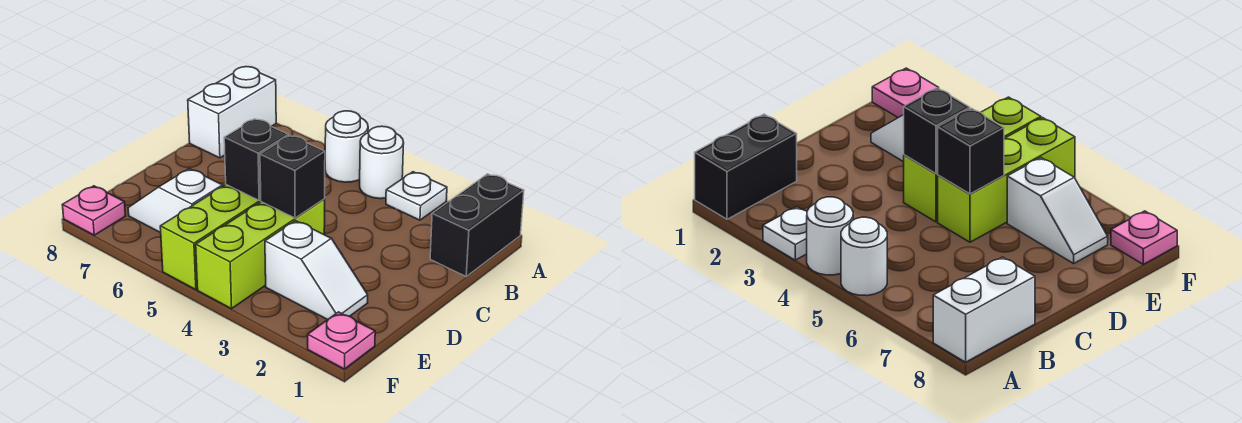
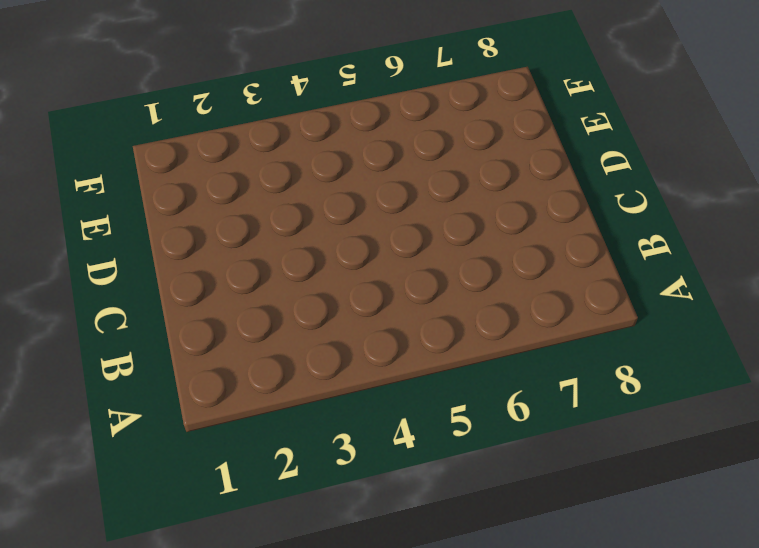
none -> black 1x2 brick [430,174,524,276]
none -> white 1x1 plate [386,172,447,220]
none -> white 1x1 round brick [360,126,404,199]

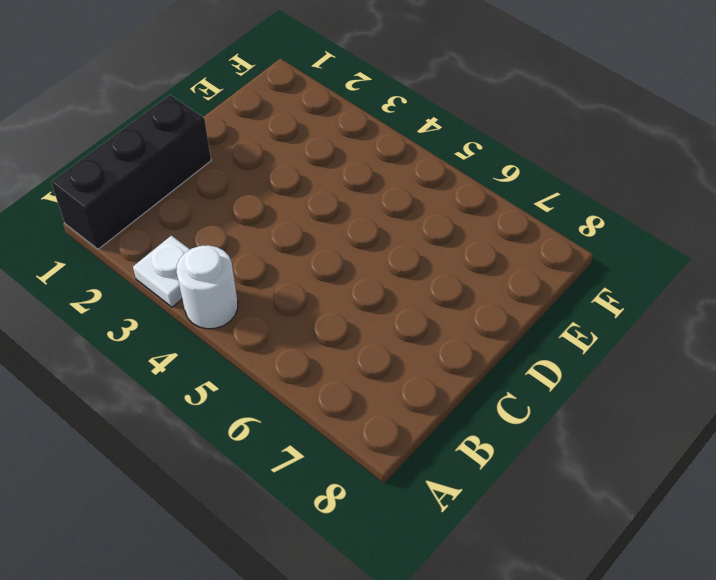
black 1x3 brick [51,95,211,249] -> black 1x2 brick [430,174,524,276]
none -> white 1x1 round brick [325,111,368,182]
none -> white 1x2 brick [188,67,276,158]
none -> lime 1x3 brick [196,199,325,309]

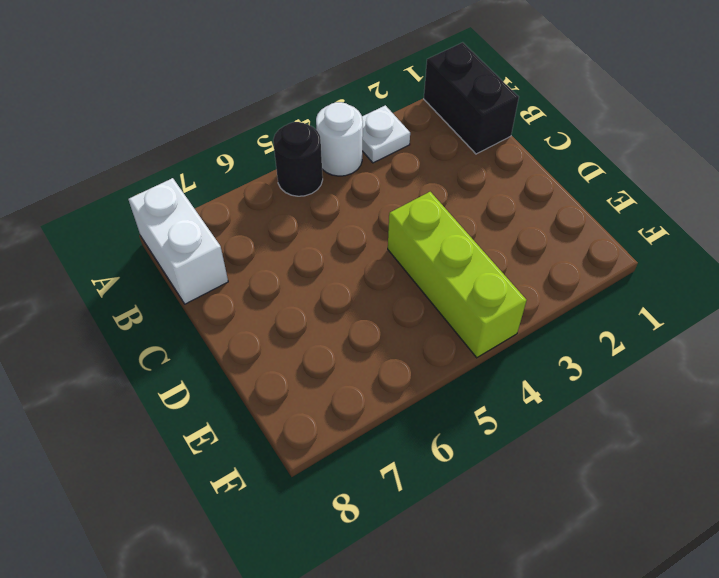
black 1x1 round brick [273,122,323,196] -> white 1x1 round brick [325,111,368,182]
none -> lime 1x3 brick [160,185,261,290]
none -> white 1x2 slope [265,221,368,320]
none -> white 1x2 slope [128,169,223,233]

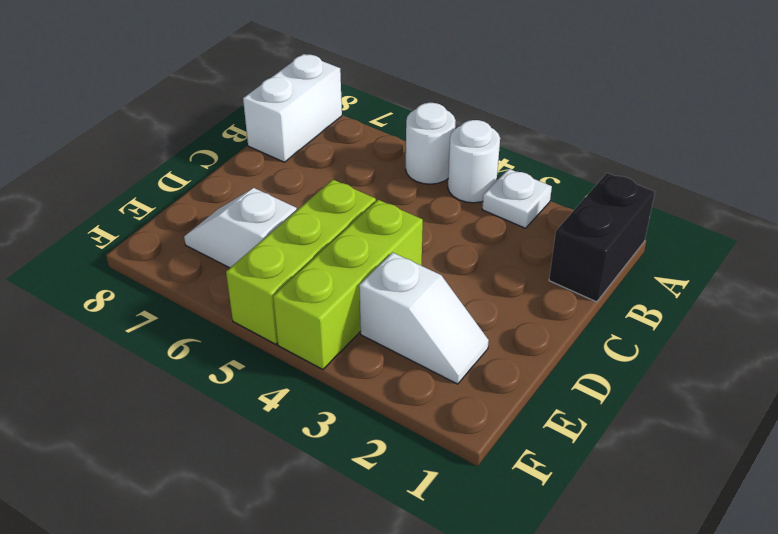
none -> pink 1x1 plate [308,312,375,369]
none -> pink 1x1 plate [62,186,126,235]
none -> black 1x1 brick [260,135,325,218]

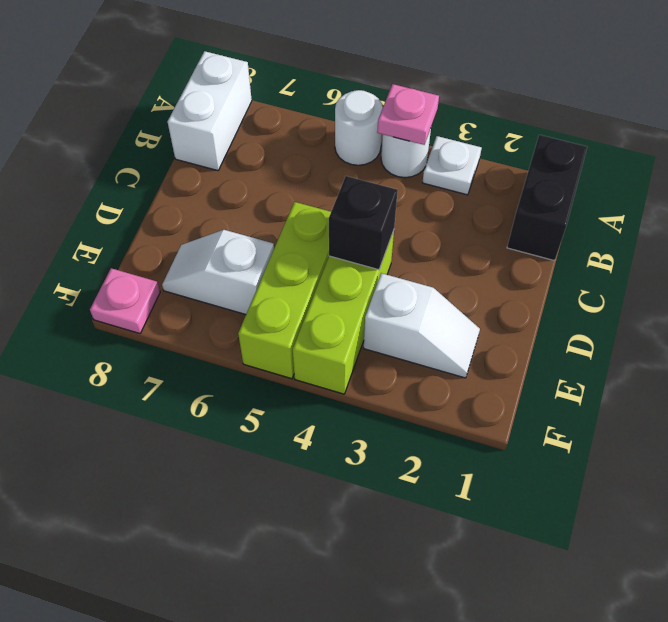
pink 1x1 plate [377,84,439,145] -> pink 1x1 plate moved to [308,312,375,369]
none -> black 1x1 brick [224,119,288,200]

